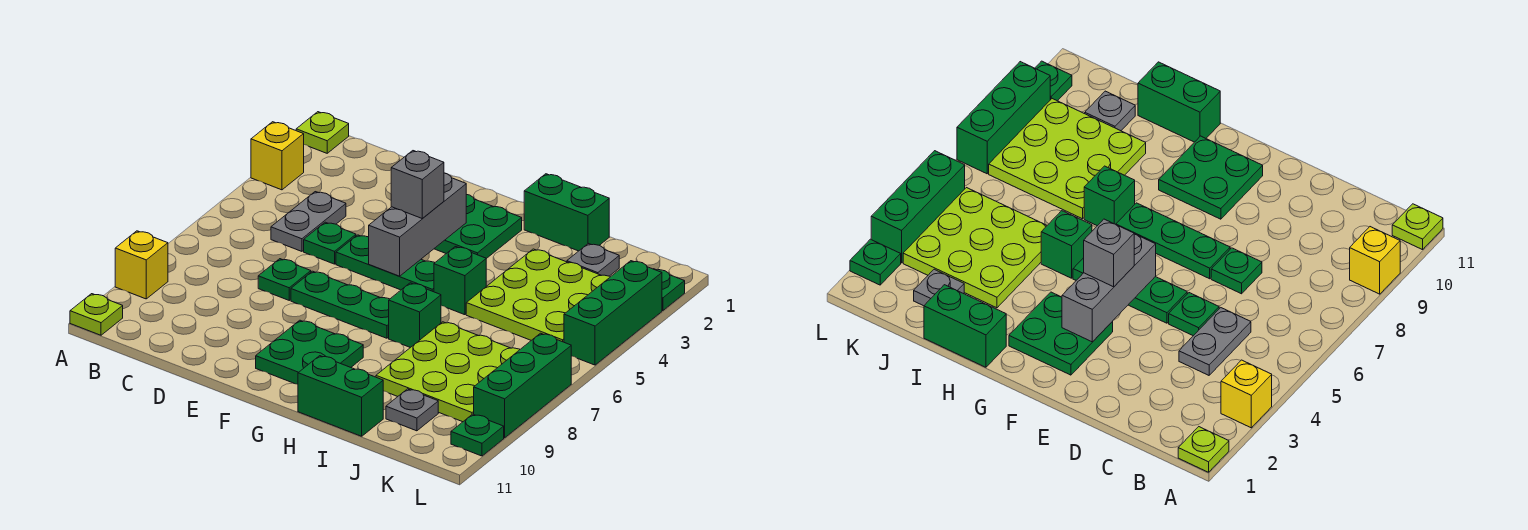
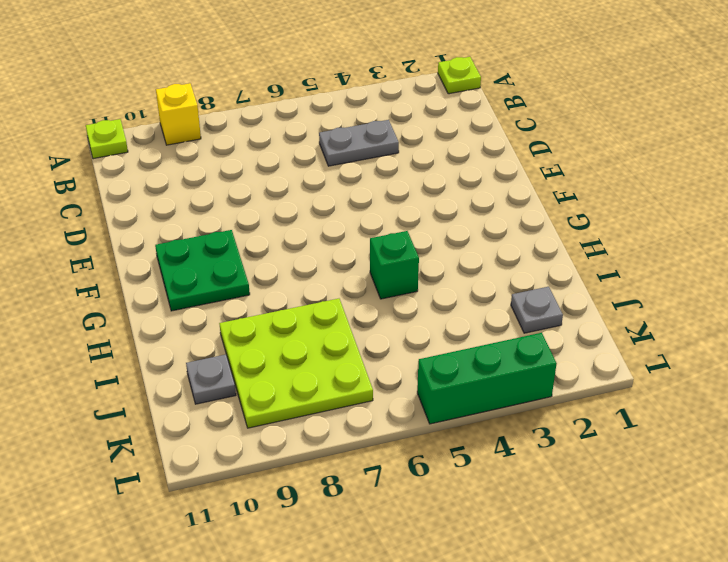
none -> yellow 1x1 brick [251,122,304,190]
none -> green 1x1 plate [304,222,356,264]
none -> green 1x1 plate [258,259,311,300]

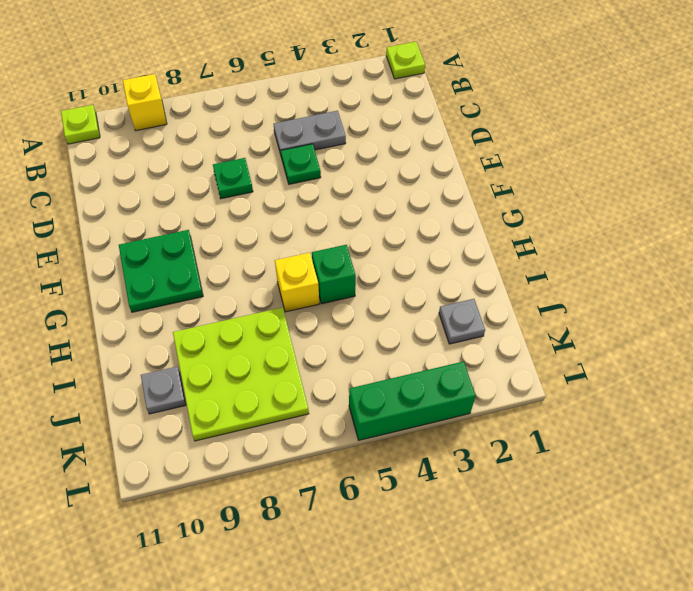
yellow 1x1 brick [275,253,319,312] -> yellow 1x1 brick moved to [251,122,304,190]
none -> green 1x3 plate [336,235,435,292]
none -> green 1x3 plate [291,271,389,338]
none -> green 2x2 plate [434,194,522,259]

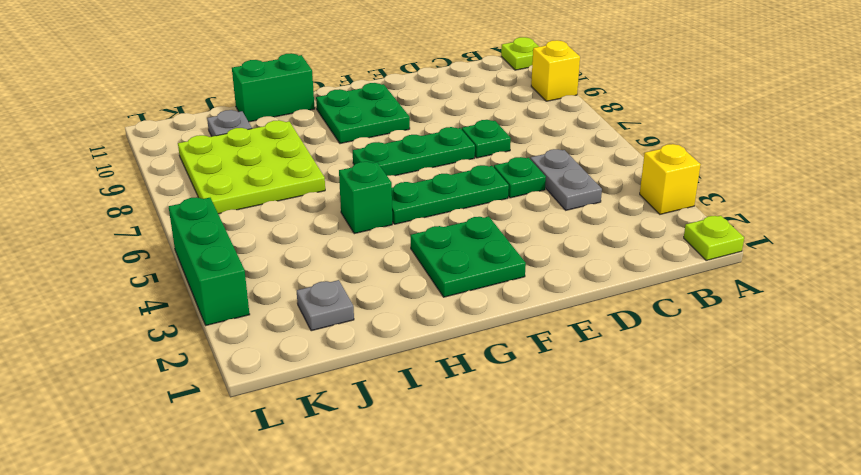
none -> green 1x2 brick [524,174,609,251]
none -> green 1x1 brick [389,283,441,348]
none -> lime 3x3 plate [466,249,610,342]

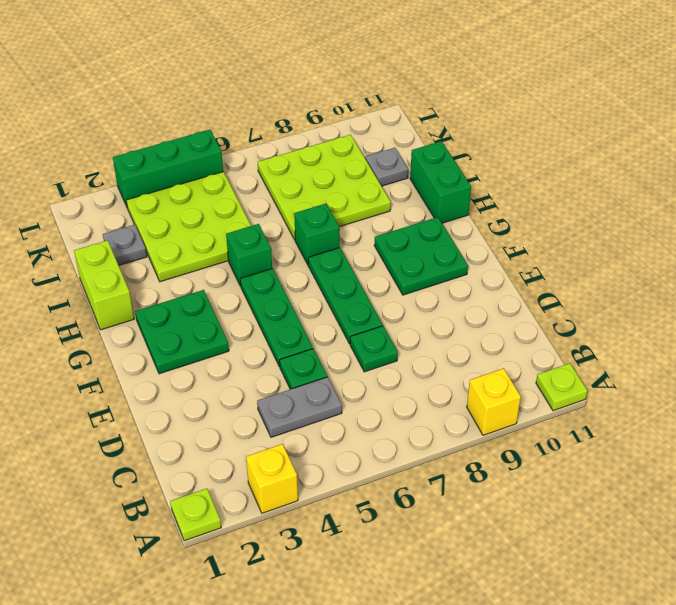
lime 1x2 brick [74,240,134,330] -> green 1x2 brick [524,174,609,251]
none -> green 1x1 plate [654,269,685,311]
none -> green 1x3 brick [474,333,571,438]
none -> green 1x1 plate [451,414,504,456]

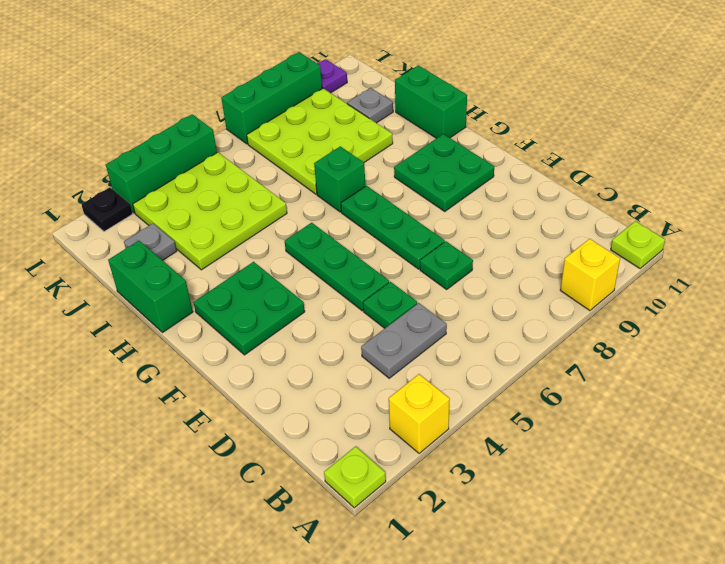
black 1x1 plate [81,187,133,232] -> green 1x1 plate [654,269,685,311]
purple 1x1 plate [317,59,347,93] -> green 1x1 plate [451,414,504,456]
none -> green 1x1 brick [434,247,486,315]
none -> grey 1x3 brick [369,173,466,276]
none -> grey 1x1 brick [391,151,444,219]

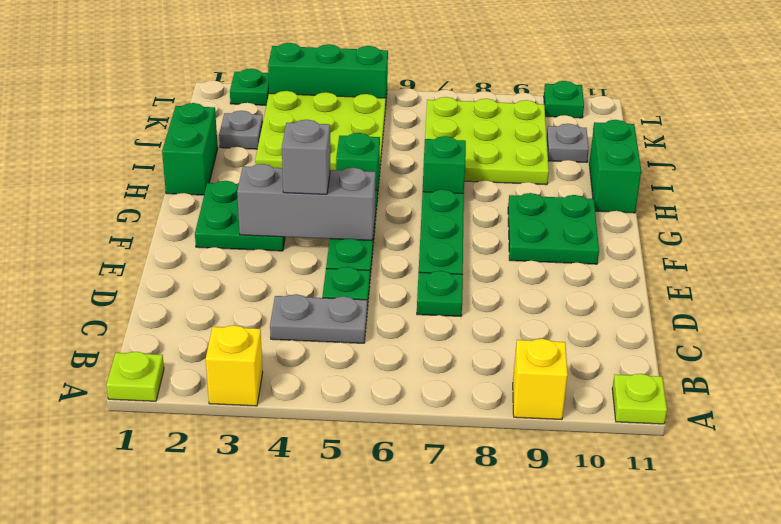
none -> green 1x3 brick [474,333,571,438]

